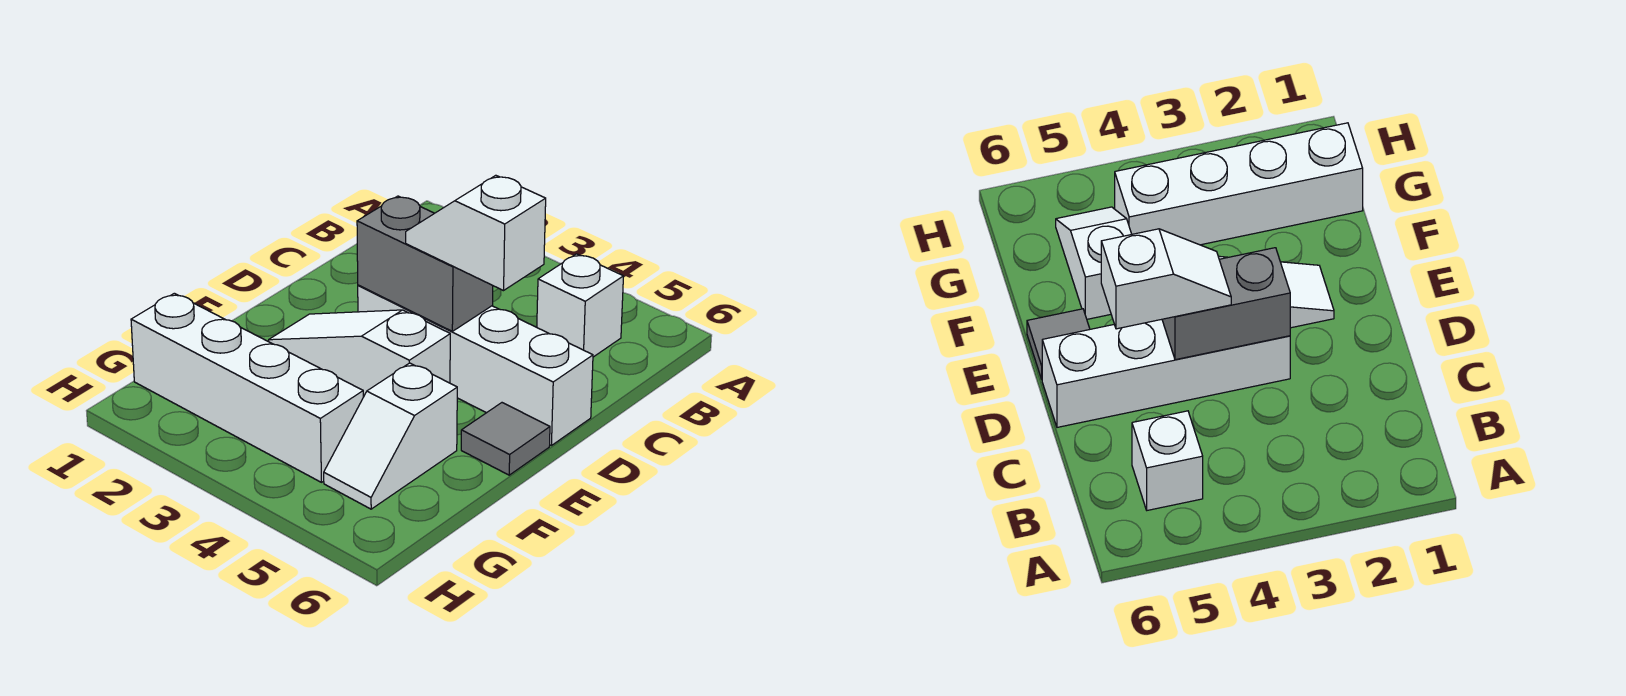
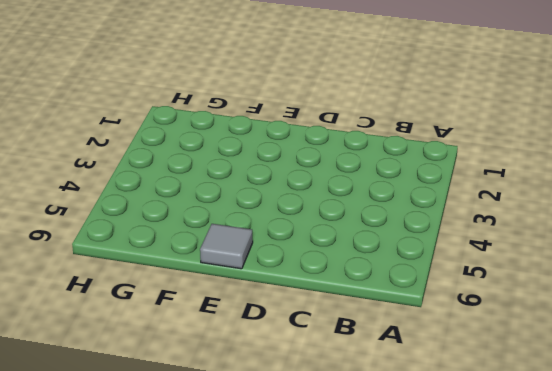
none -> white 1x1 brick [537,254,623,357]
none -> white 1x4 brick [358,285,593,445]

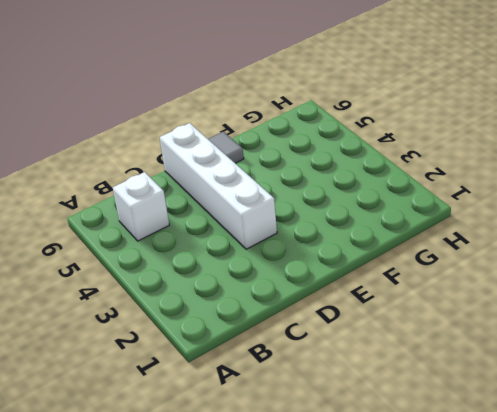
none -> white 1x3 slope [269,310,450,397]
none -> white 1x2 slope [324,363,457,509]

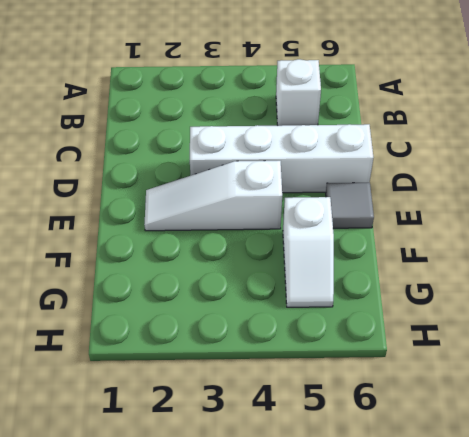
none -> white 1x4 brick [131,293,363,482]
none -> grey 1x2 brick [357,196,493,331]

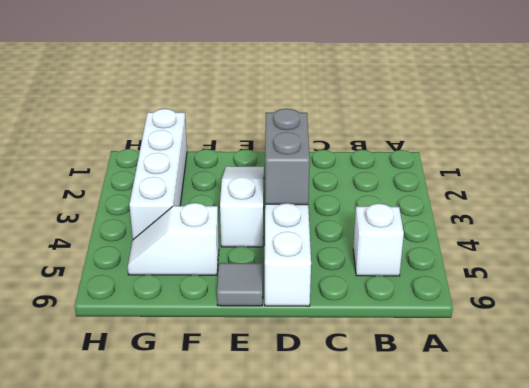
none -> white 1x2 slope [406,175,546,291]

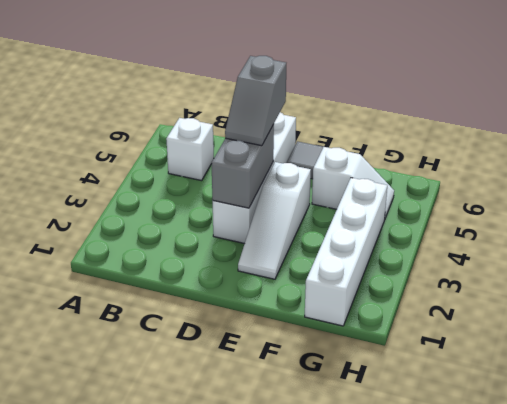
grey 1x2 slope [225,56,286,146] -> white 1x2 slope [406,175,546,291]

